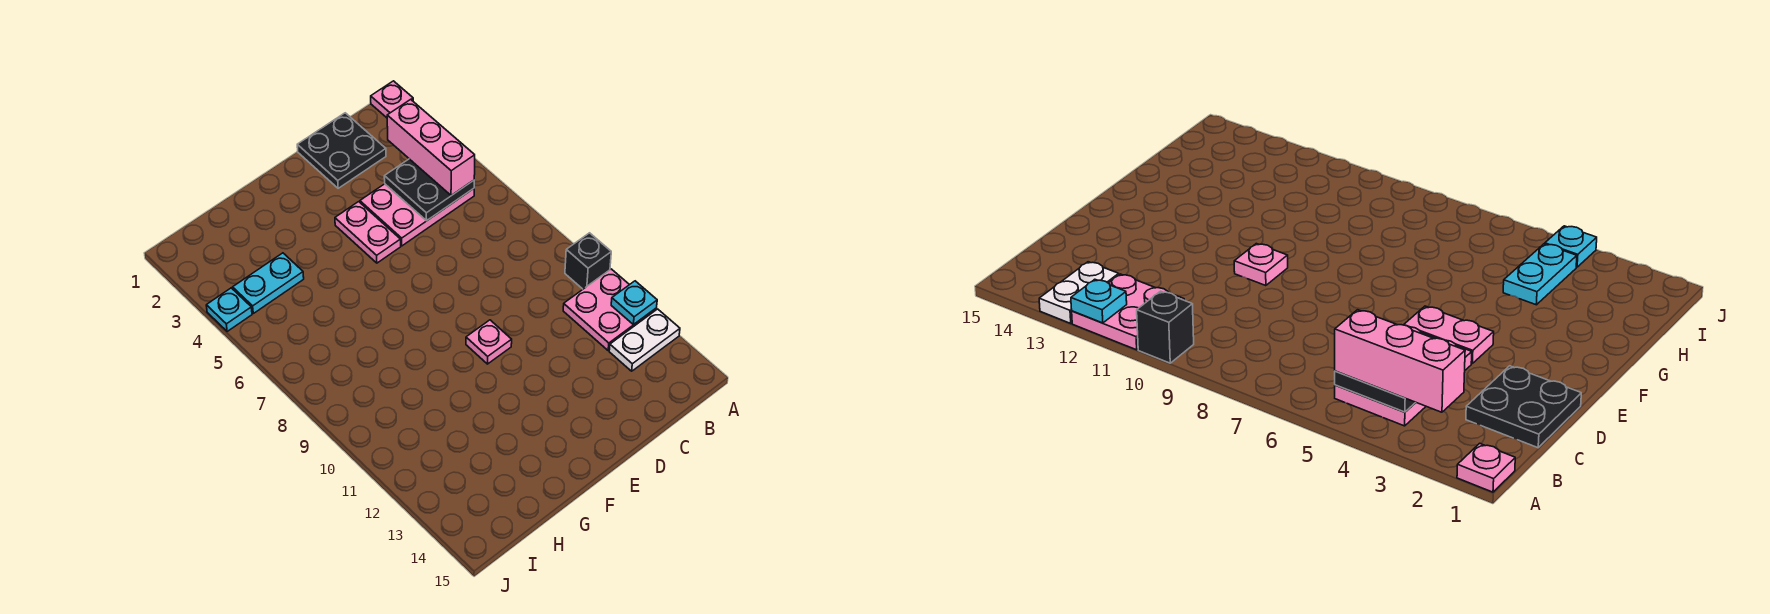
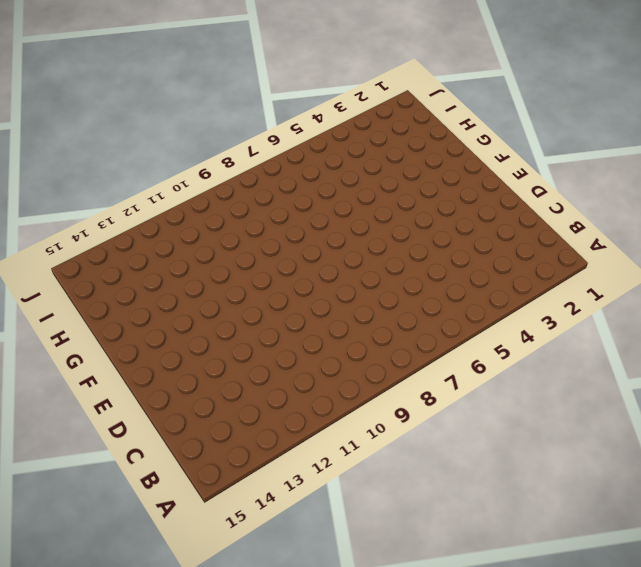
none -> pink 1x1 plate [371,81,413,118]
none -> black 1x1 brick [565,233,611,289]
none -> pink 2x2 plate [563,269,656,350]

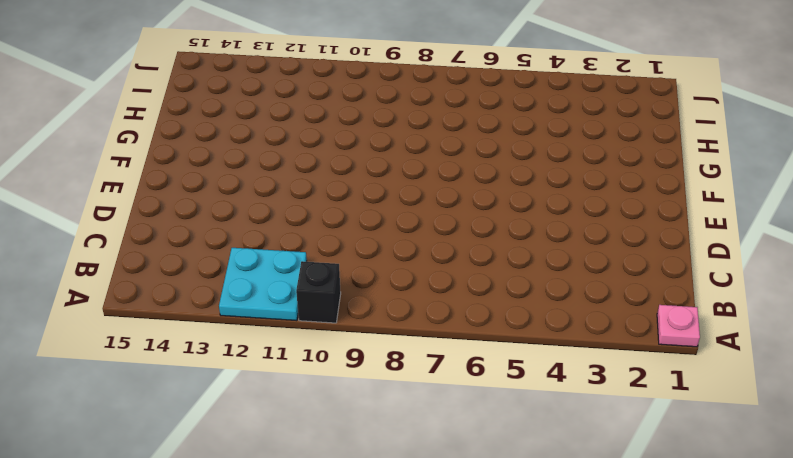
cyan 2x2 plate [219,248,307,321] -> pink 2x2 plate [563,269,656,350]
none -> white 1x2 plate [609,309,680,371]
none -> pink 2x3 plate [360,184,474,246]
none -> black 2x2 plate [297,113,386,188]

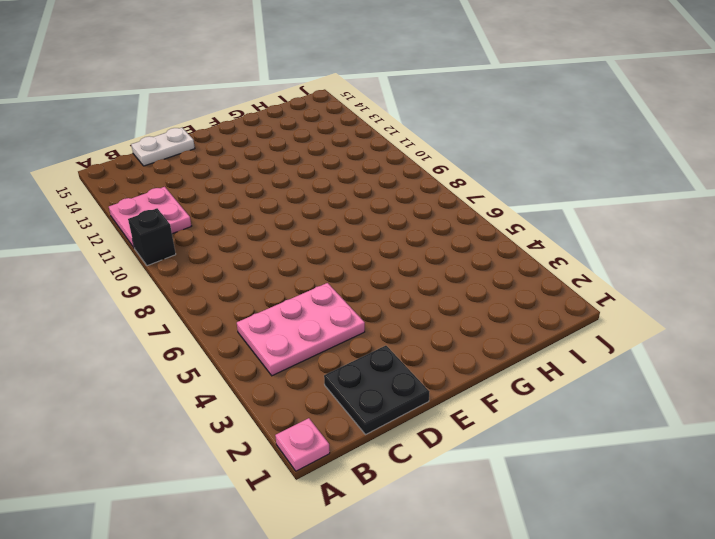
white 1x2 plate [131,128,195,166] -> white 1x2 plate moved to [609,309,680,371]
none -> pink 1x2 plate [335,202,401,263]
none -> pink 1x1 plate [466,320,512,364]
none -> cyan 1x2 plate [233,253,304,313]

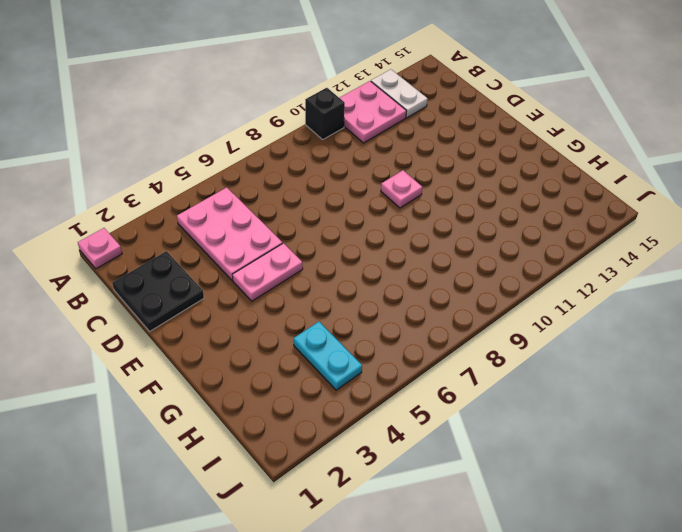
none -> cyan 1x1 plate [206,288,252,332]
none -> cyan 1x1 plate [611,281,657,325]
none -> black 2x2 plate [384,159,474,221]

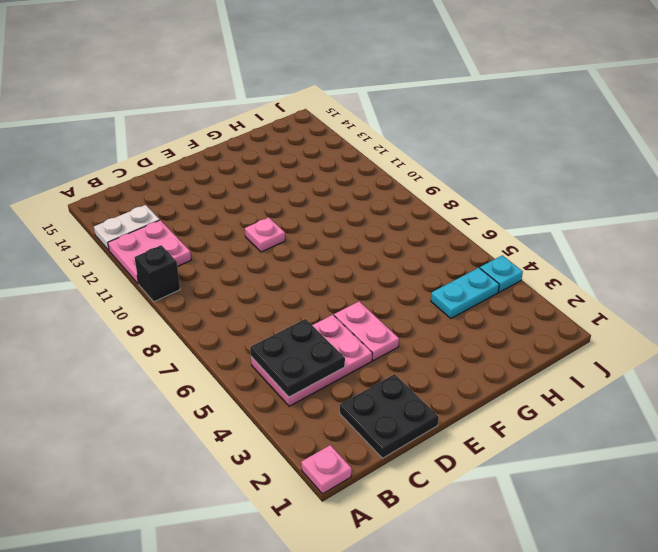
none -> cyan 1x1 plate [611,281,657,325]
none -> pink 1x3 brick [387,99,475,196]

